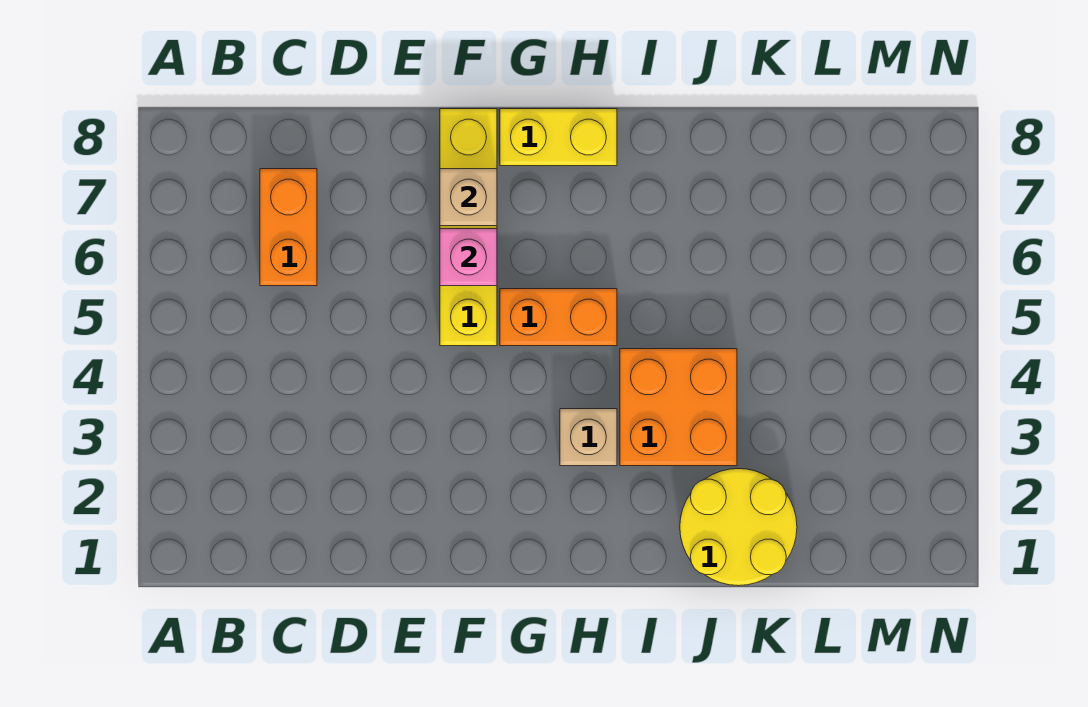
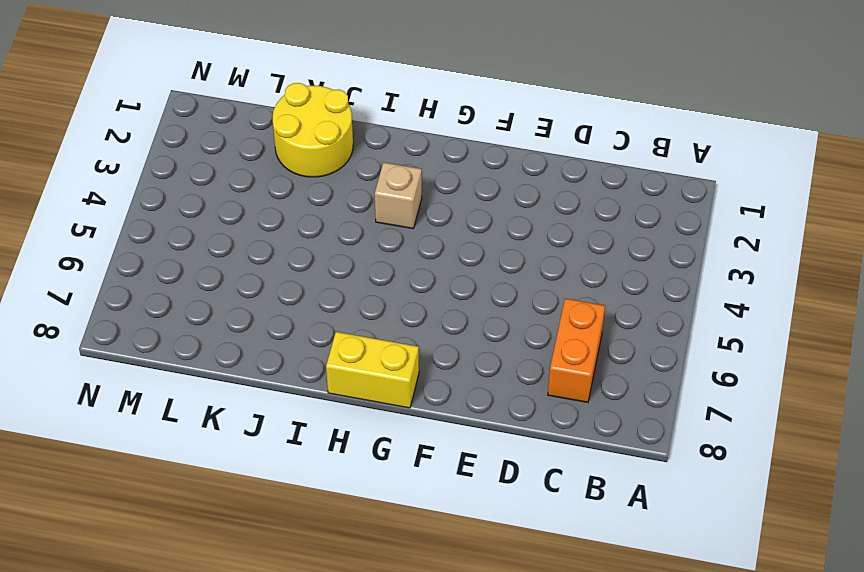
none -> yellow 1x4 brick [440,109,497,346]
none -> orange 1x2 brick [500,289,617,346]

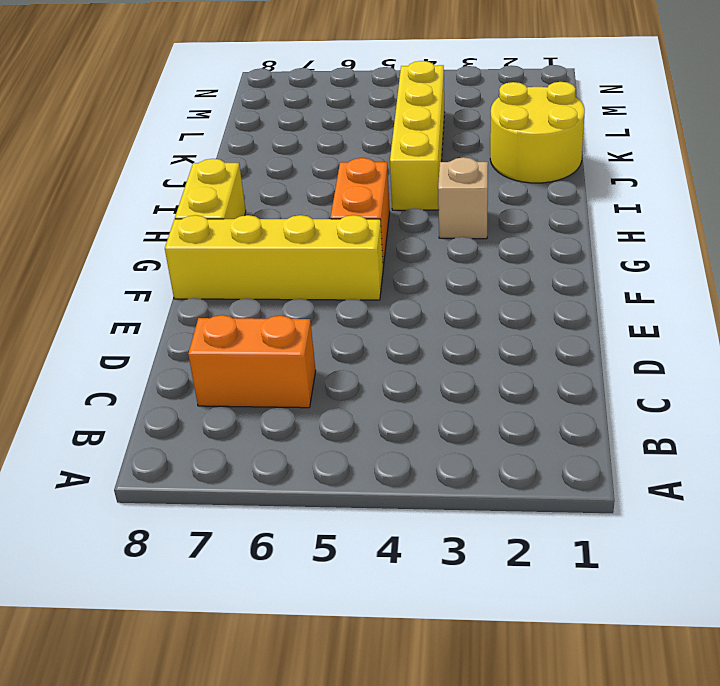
yellow 1x4 brick [390,61,445,210] -> orange 2x2 brick [620,349,737,466]
none -> pink 1x1 brick [440,229,497,286]
none -> tan 1x1 brick [440,169,497,226]

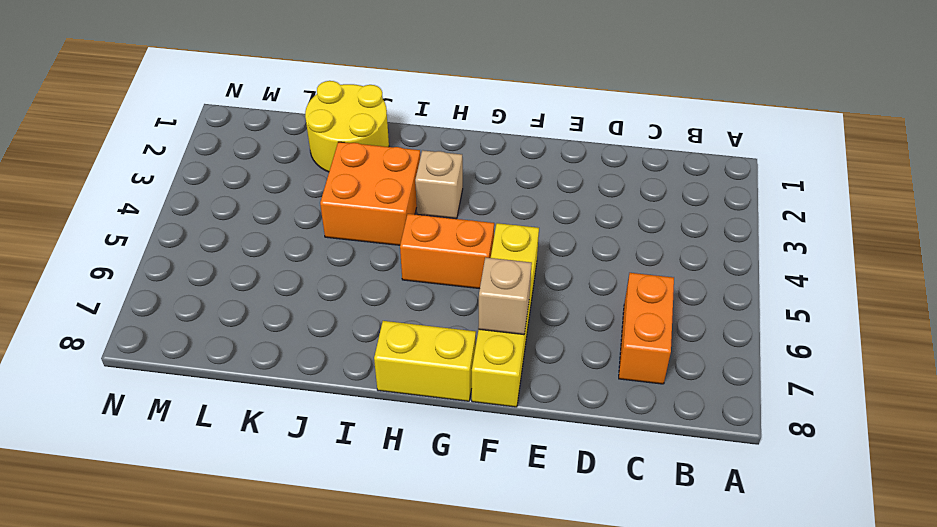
none -> pink 1x1 brick [440,229,497,286]

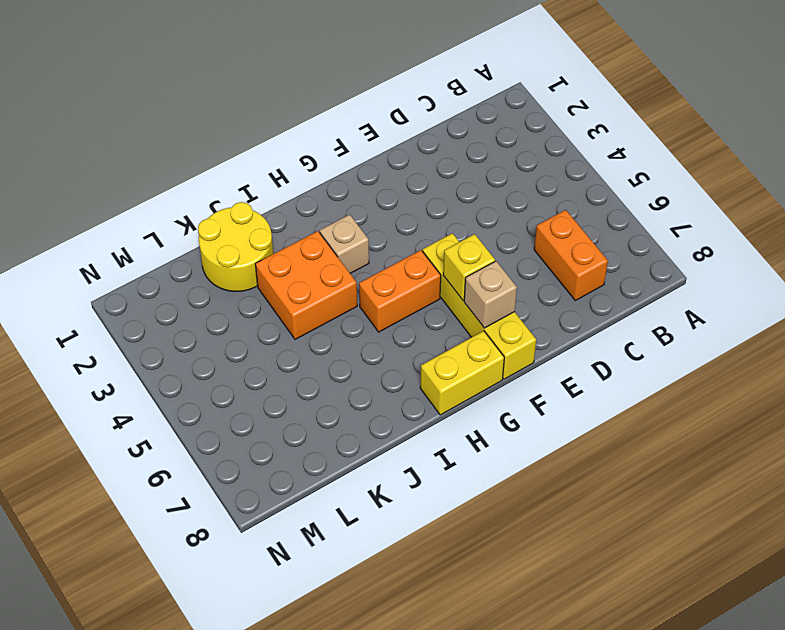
yellow 1x1 brick [443,234,495,301] -> pink 1x1 brick [440,229,497,286]

